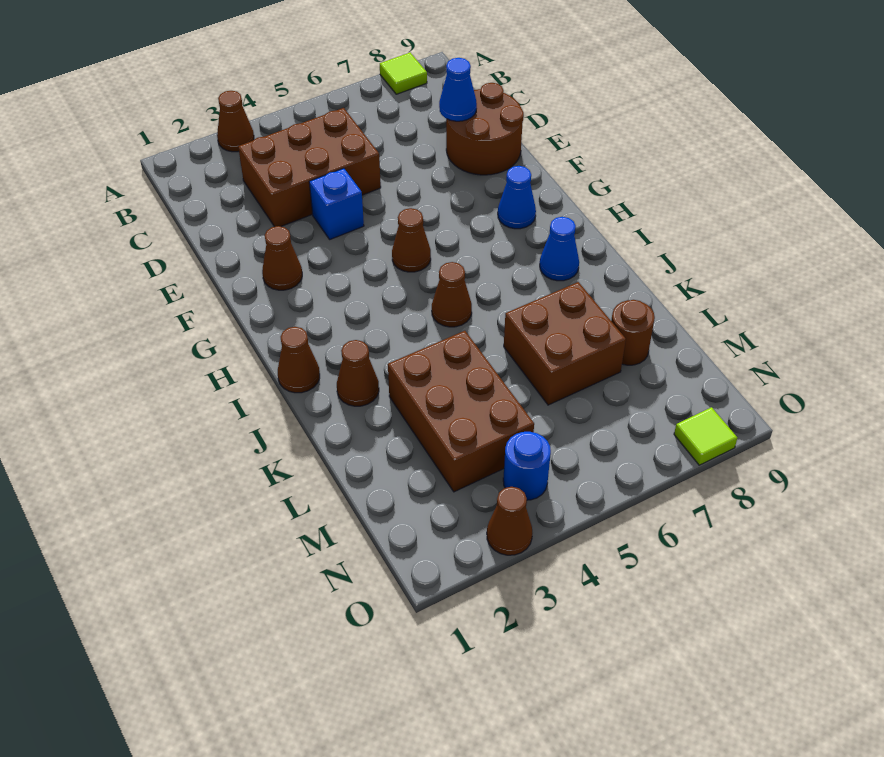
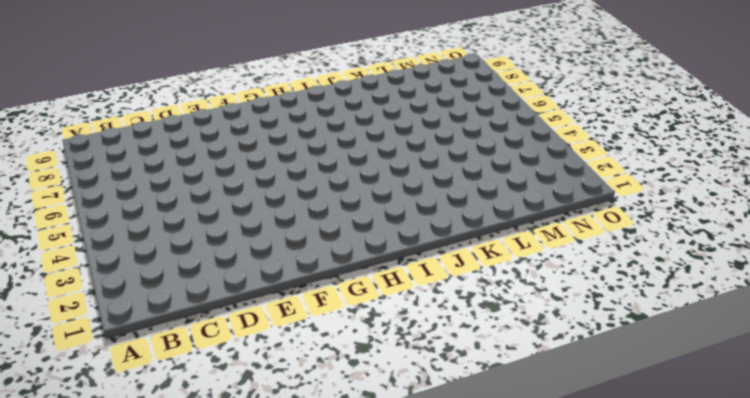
none -> brown 1x1 cone [217,91,254,152]
none -> lime 1x1 tile [380,53,427,94]
none -> brown 2x3 brick [238,108,381,227]

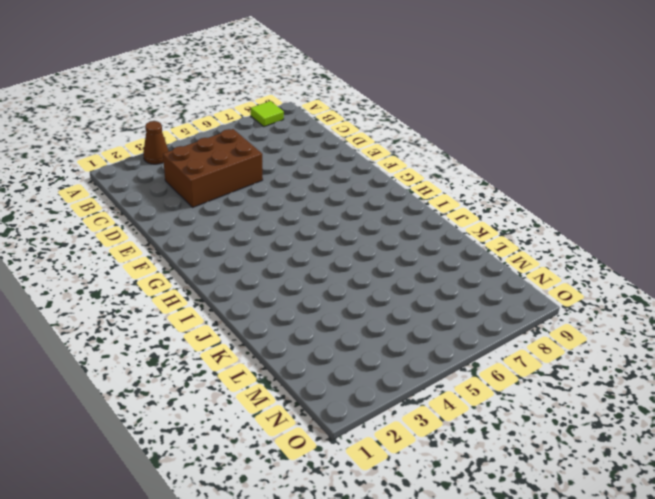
none -> brown 2x2 round brick [446,83,524,175]
none -> blue 1x1 brick [309,168,364,239]
none -> brown 1x1 cone [262,226,302,290]

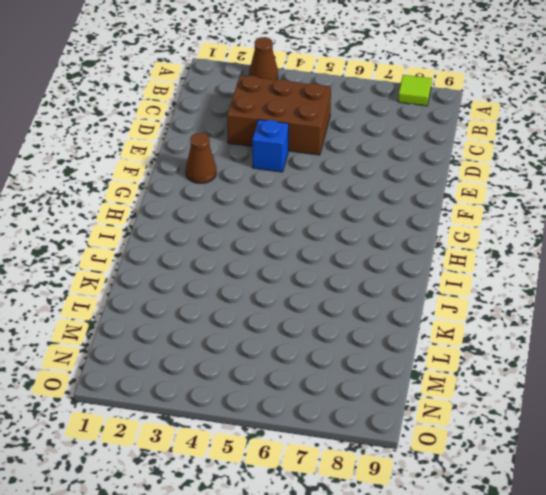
none -> brown 2x2 round brick [446,83,524,175]
none -> brown 1x1 cone [392,208,431,272]
none -> blue 1x1 cone [498,166,536,229]

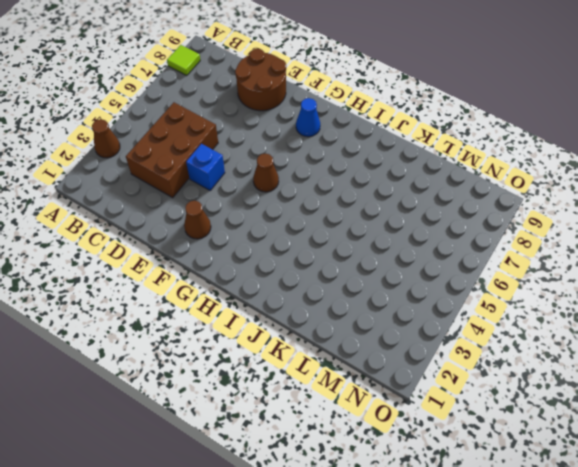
none -> brown 1x1 cone [278,327,320,393]
none -> brown 1x1 cone [432,262,472,327]
none -> blue 1x1 cone [540,217,579,281]

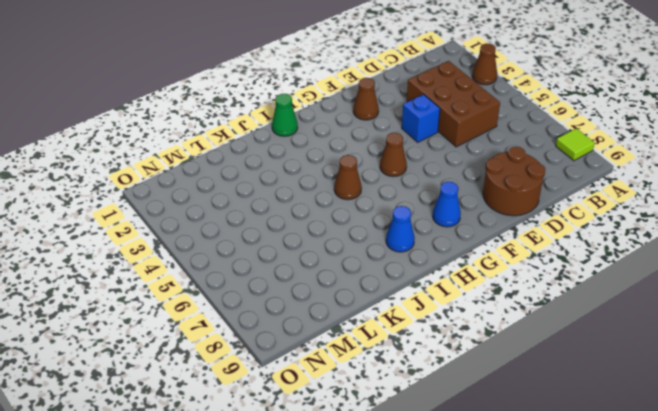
green 1x1 cone [272,94,298,136] -> brown 1x1 cone [278,327,320,393]
none -> brown 1x1 cone [337,340,379,406]
none -> brown 2x3 brick [388,331,534,492]
none -> brown 2x2 brick [504,282,626,405]

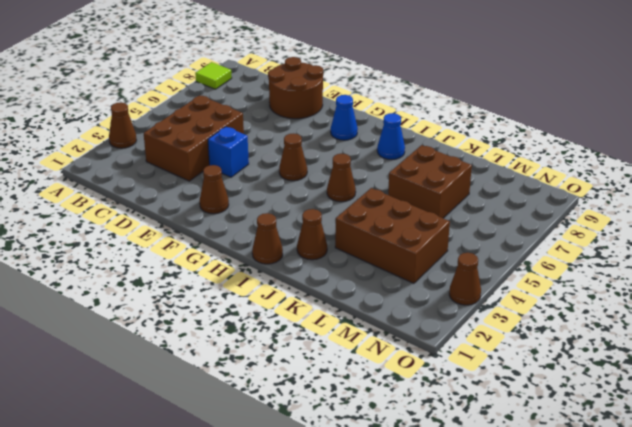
none -> brown 1x1 round brick [611,300,655,365]
none -> blue 1x1 round brick [503,432,551,500]
none -> lime 1x1 tile [674,407,738,465]

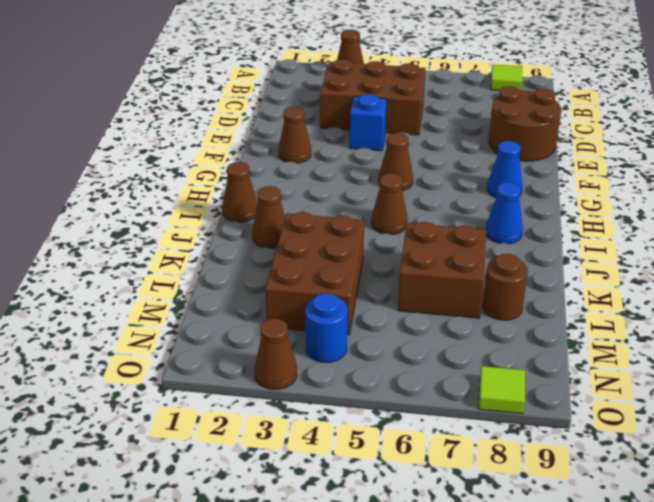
none -> blue 1x1 cone [439,58,477,121]

